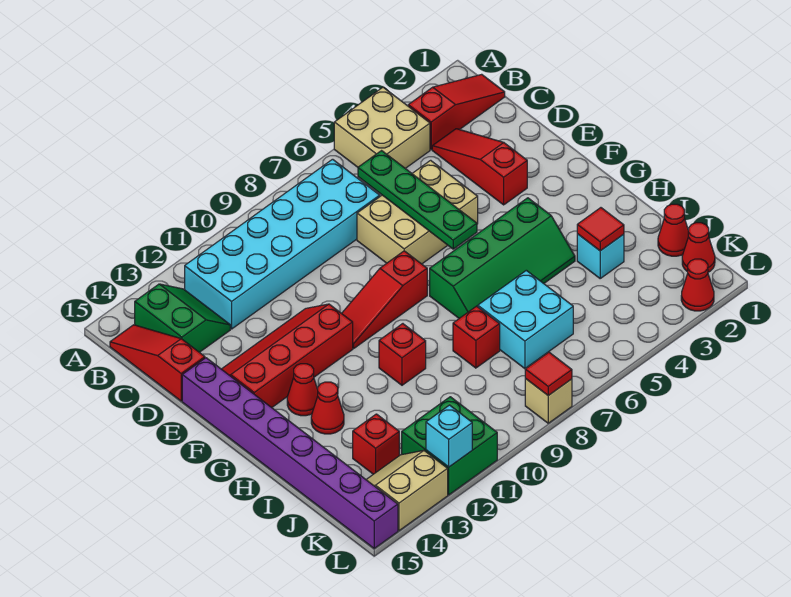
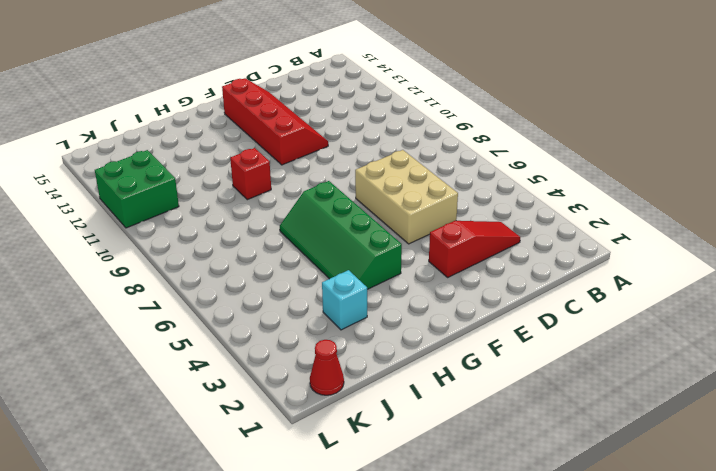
none -> tan 2x2 brick [334,87,430,168]
none -> red 1x3 slope [408,74,505,149]
none -> cyan 2x6 brick [185,159,380,329]

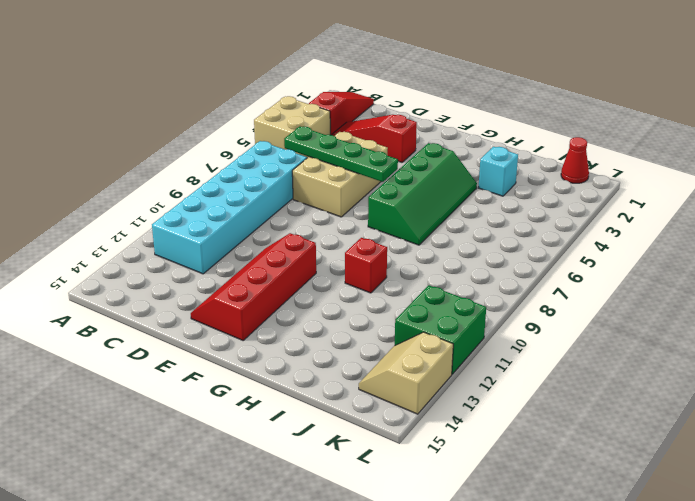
none -> green 2x2 slope [135,284,230,352]
none -> red 1x3 slope [110,325,205,401]
none -> purple 1x8 brick [182,358,398,548]

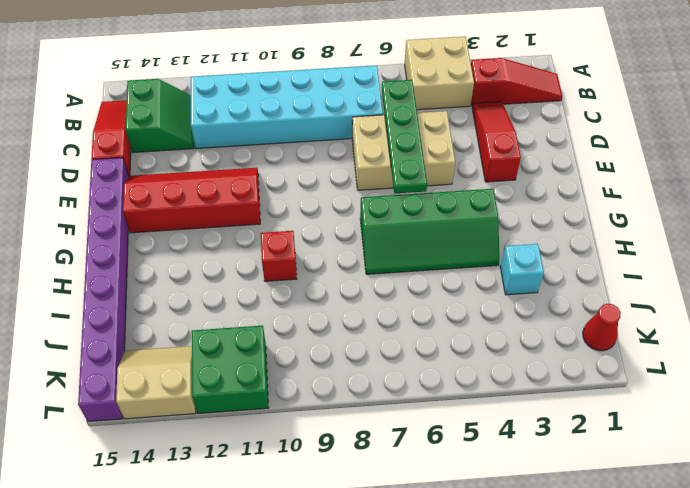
none -> red 1x3 slope [342,251,427,348]
none -> red 1x1 cone [287,364,318,416]
none -> red 1x1 cone [311,382,344,434]

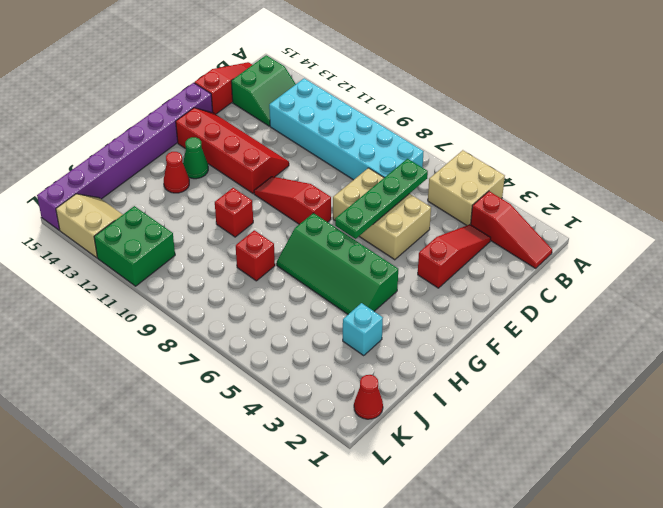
green 1x1 cone [183,137,208,179] -> red 1x1 cone [287,364,318,416]
none -> cyan 2x2 brick [478,270,573,369]
none -> red 1x1 cone [658,204,688,256]
none -> red 1x1 brick [353,414,399,474]

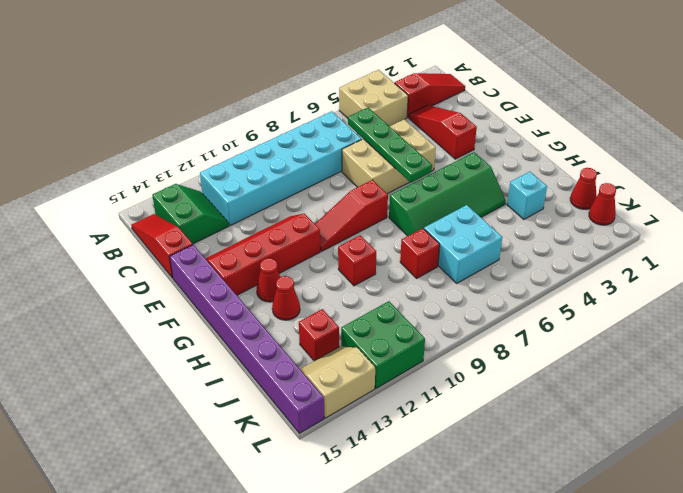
none -> red 1x1 cone [681,259,714,311]
none -> tan 1x1 brick [525,379,572,423]
none -> red 1x1 tile [577,208,624,251]

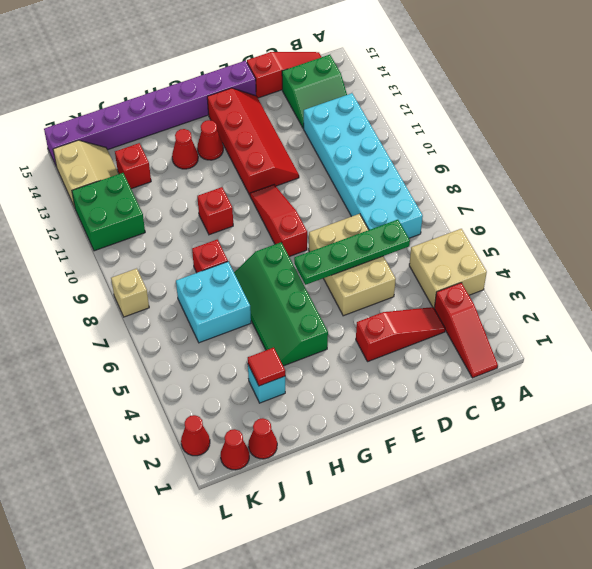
none -> red 1x1 tile [525,352,572,395]
none -> cyan 1x1 brick [426,405,472,467]

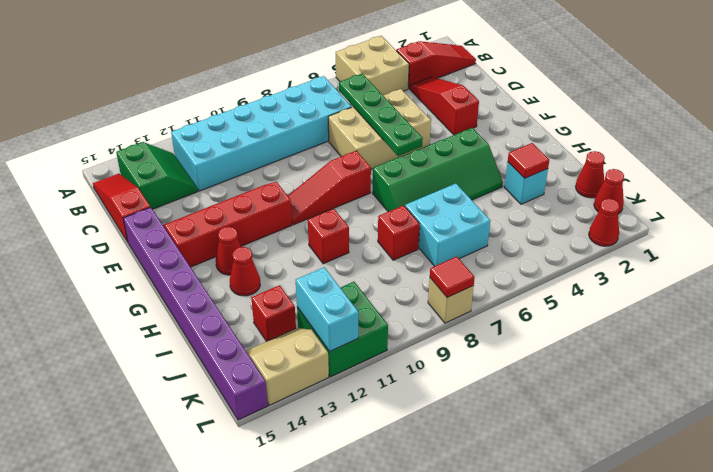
cyan 1x2 brick [296,267,358,351] -> cyan 1x1 brick [426,405,472,467]

